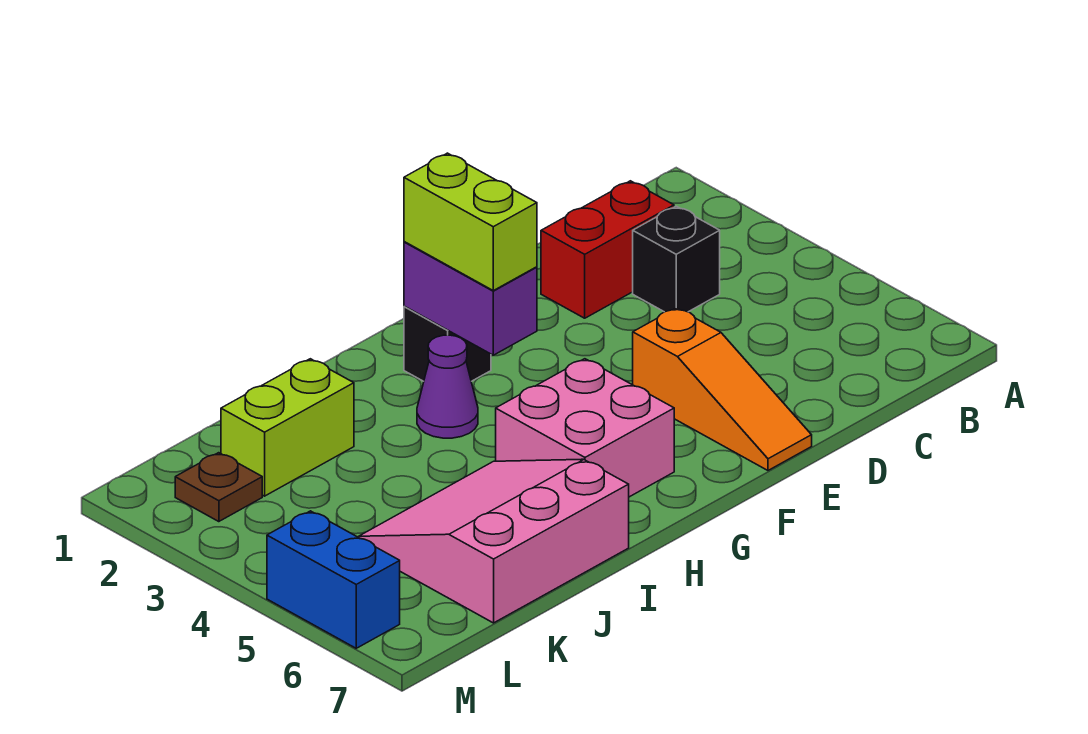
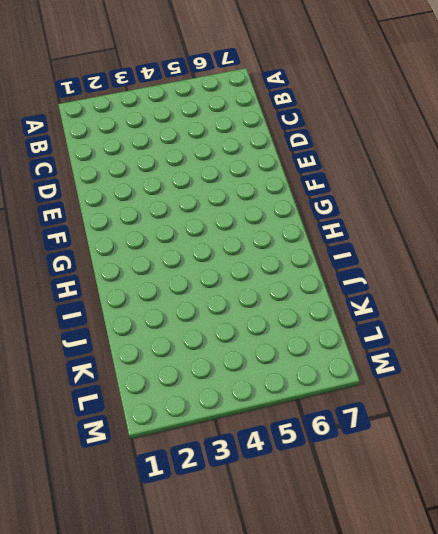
none -> red 1x2 brick [541,181,674,318]
none -> black 1x1 brick [633,206,720,312]
none -> orange 1x3 slope [633,308,812,470]

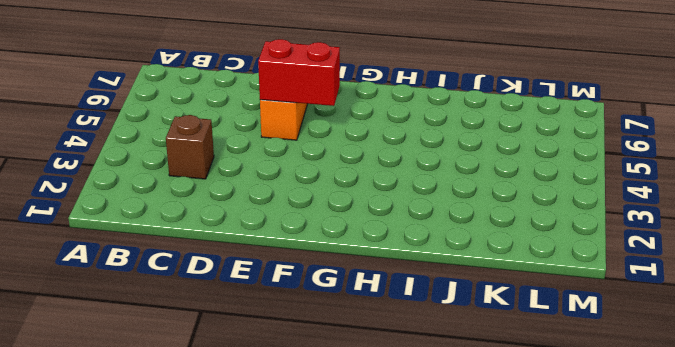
brown 1x1 brick [166,115,214,179] -> black 1x1 brick [633,206,720,312]
red 1x2 brick [258,39,340,106] -> red 1x2 brick moved to [541,181,674,318]
none -> black 1x1 brick [404,306,491,381]
none -> pink 2x2 brick [496,359,674,497]
none -> purple 1x1 cone [417,335,478,438]

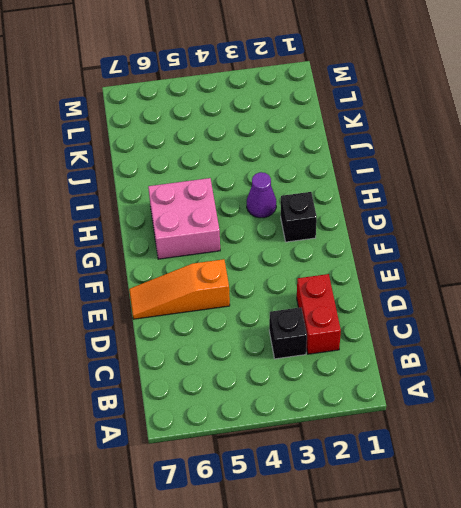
none -> pink 3x3 slope [358,459,629,623]
none -> lime 1x2 brick [221,359,354,496]
none -> brown 1x1 plate [175,453,262,522]

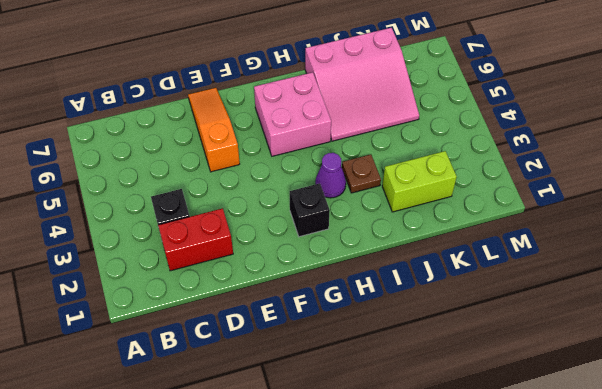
brown 1x1 plate [342,154,381,193] -> brown 1x1 plate moved to [175,453,262,522]
none -> blue 1x2 brick [267,511,400,648]
none -> purple 1x2 brick [404,242,537,355]
none -> lime 1x2 brick [404,153,537,291]

